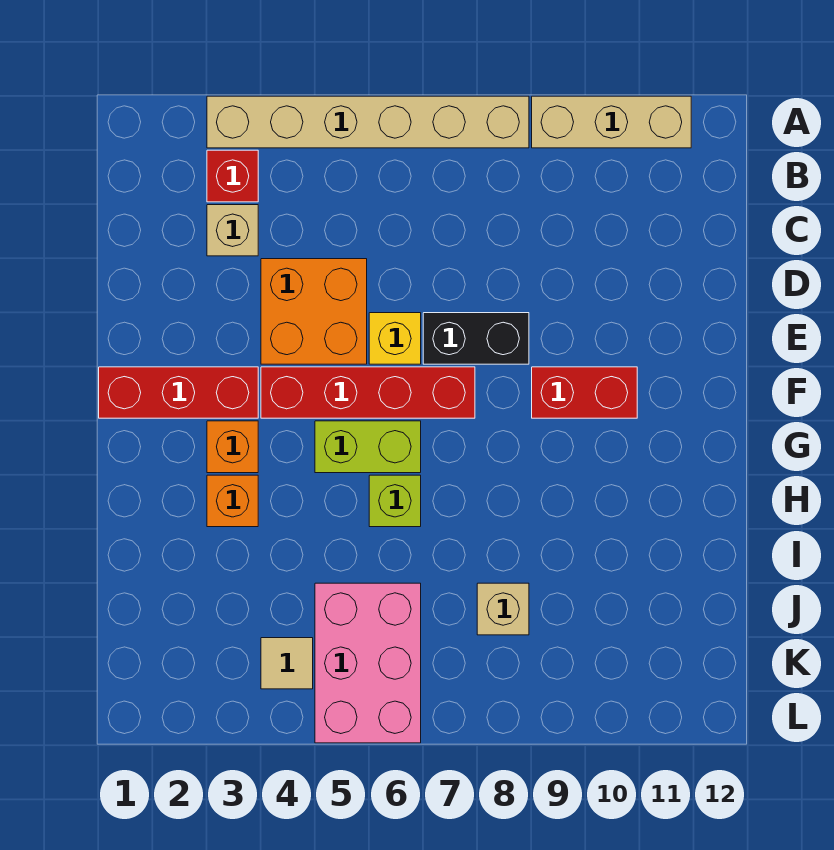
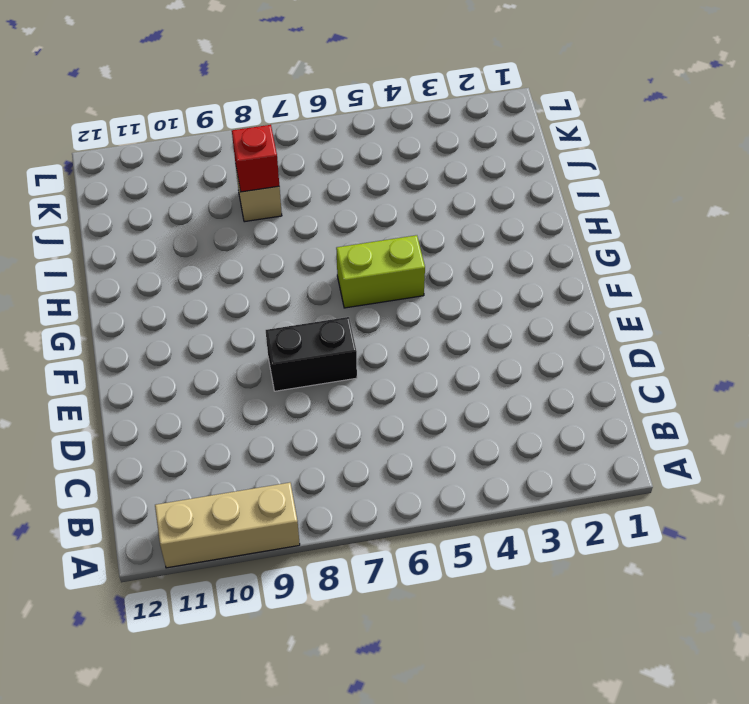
red 1x1 brick [232,125,279,192] -> red 1x1 brick moved to [207,150,258,202]
none -> tan 1x6 brick [207,96,529,148]
none -> tan 1x1 brick [207,205,258,256]
none -> orange 2x2 brick [261,259,367,364]

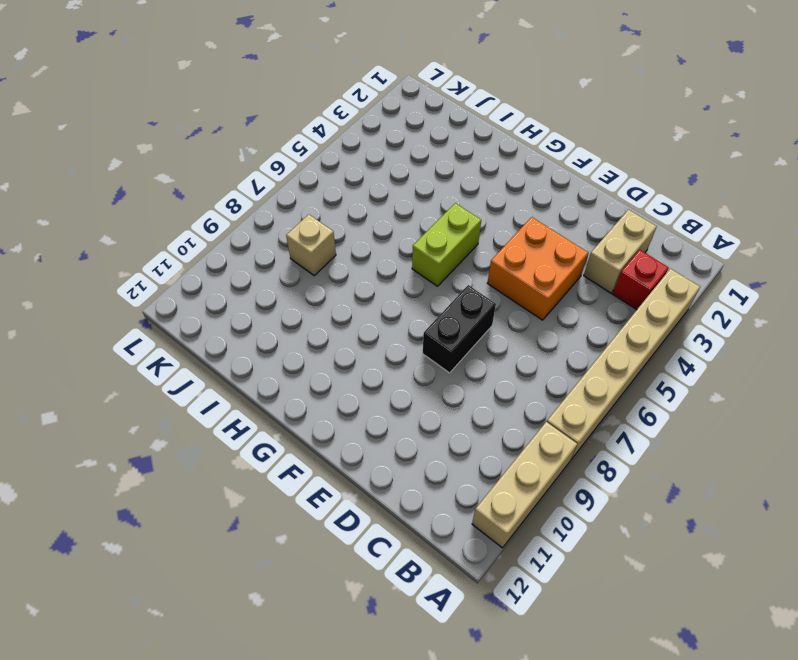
tan 1x2 brick [584,210,657,293] -> tan 1x1 brick [207,205,258,256]
none -> yellow 1x1 brick [369,313,421,364]
none -> red 1x3 brick [99,367,258,418]
none -> red 1x4 brick [261,367,475,418]

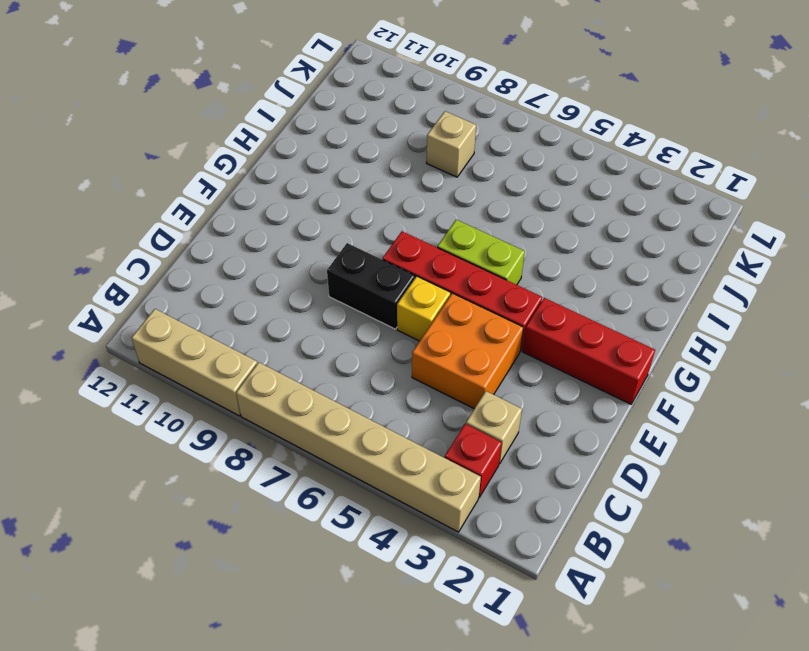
none -> red 1x2 brick [532,367,637,418]
none -> orange 1x1 brick [207,421,258,473]
none -> orange 1x1 brick [207,475,258,527]

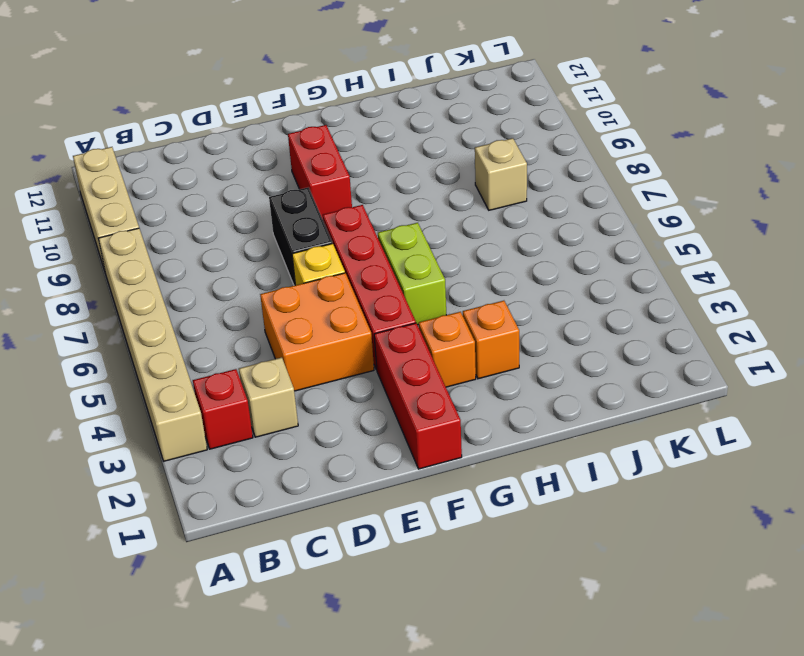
none -> lime 1x1 brick [369,475,421,527]
none -> pink 2x3 brick [315,583,421,743]
none -> tan 1x1 tile [261,638,313,689]

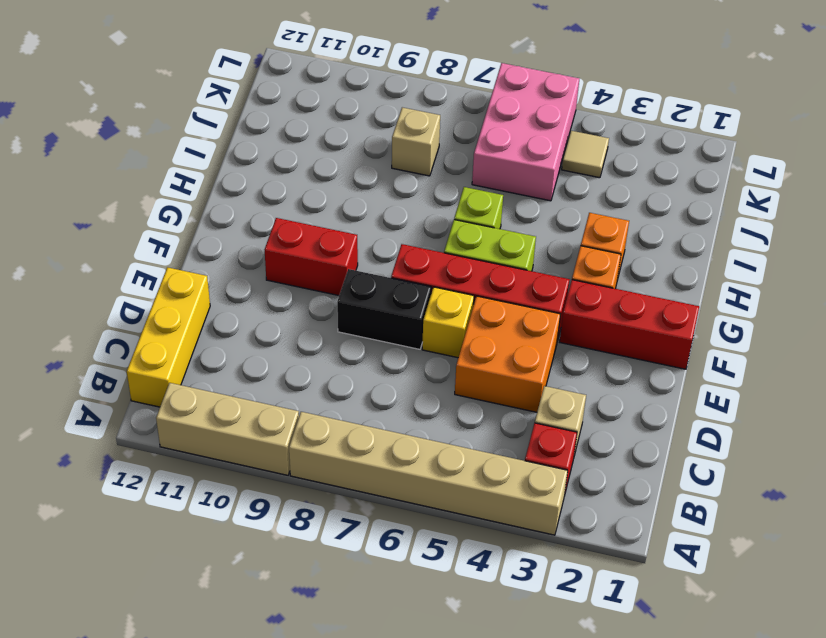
yellow 1x3 brick [127,267,210,407] -> none

